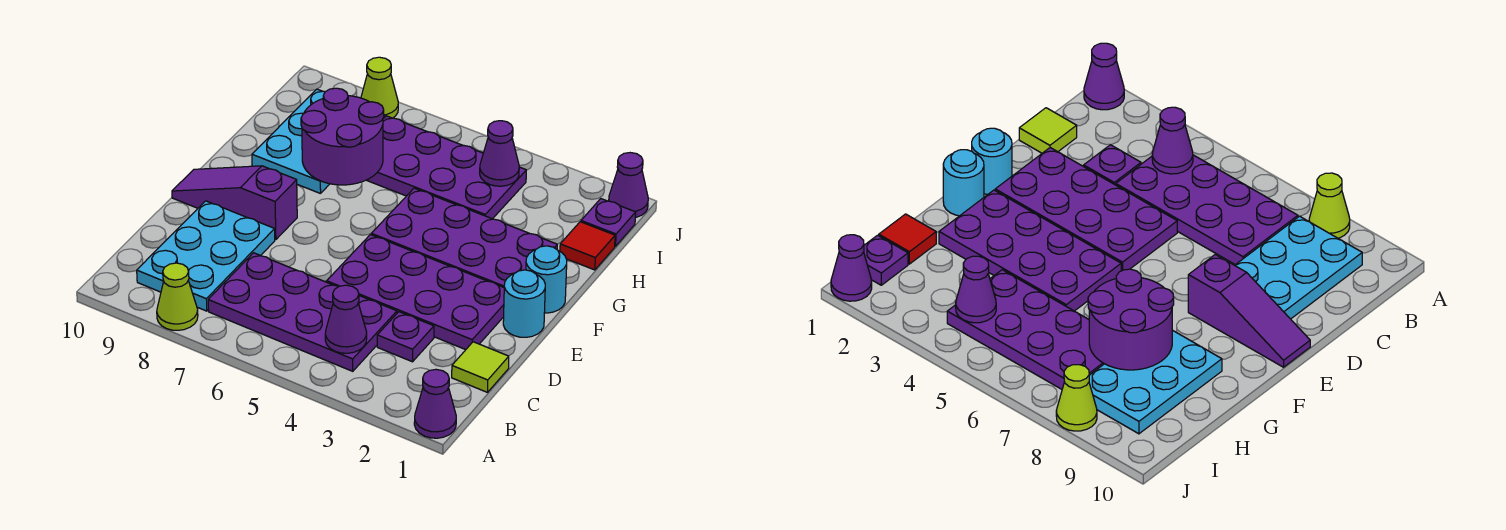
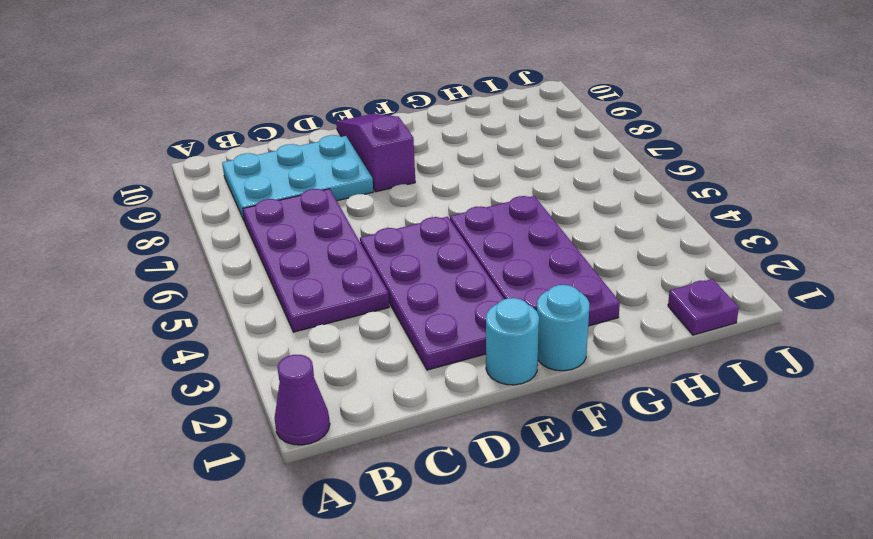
none -> lime 1x1 cone [157,263,198,330]
none -> lime 1x1 tile [452,342,509,392]
none -> purple 1x1 plate [377,312,434,362]

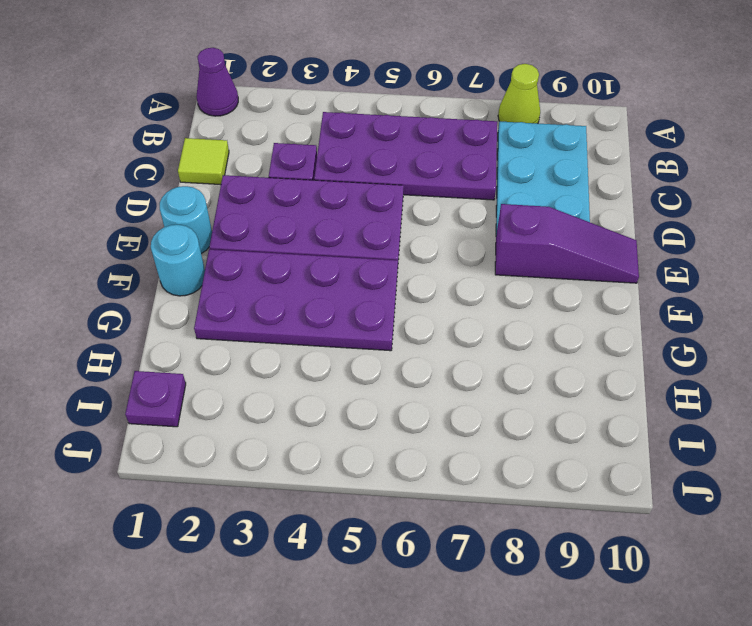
none -> cyan 2x3 plate [252,89,385,194]
none -> red 1x1 tile [560,222,615,270]
none -> purple 2x4 plate [367,116,526,219]

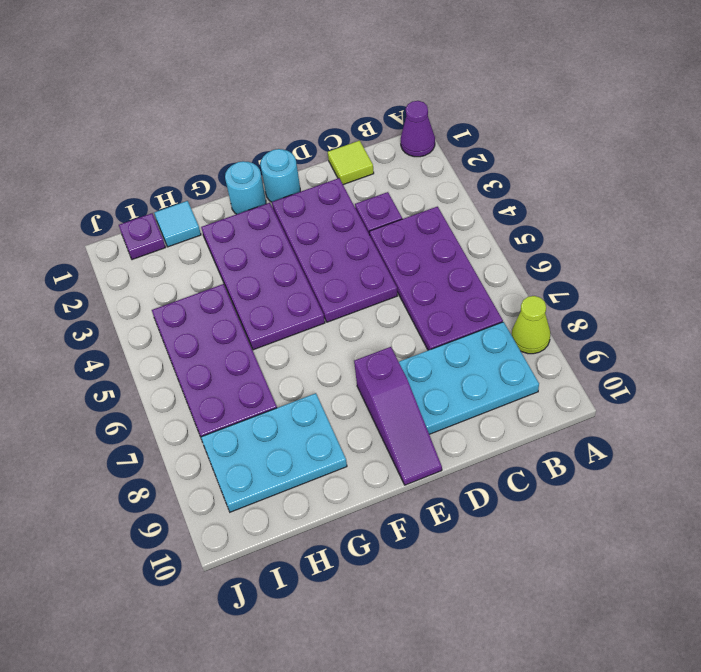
cyan 1x1 tile [154,201,201,247] -> red 1x1 tile [560,222,615,270]
none -> purple 1x1 cone [609,153,648,218]
none -> lime 1x1 cone [361,57,398,118]
none -> purple 1x1 cone [325,285,367,353]

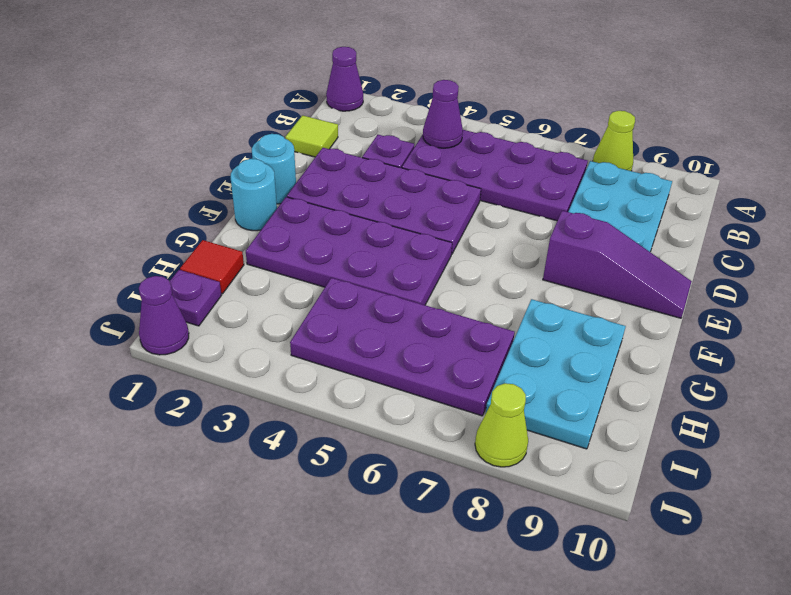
none -> purple 2x2 round brick [301,88,384,185]
none -> purple 1x1 cone [480,121,519,186]

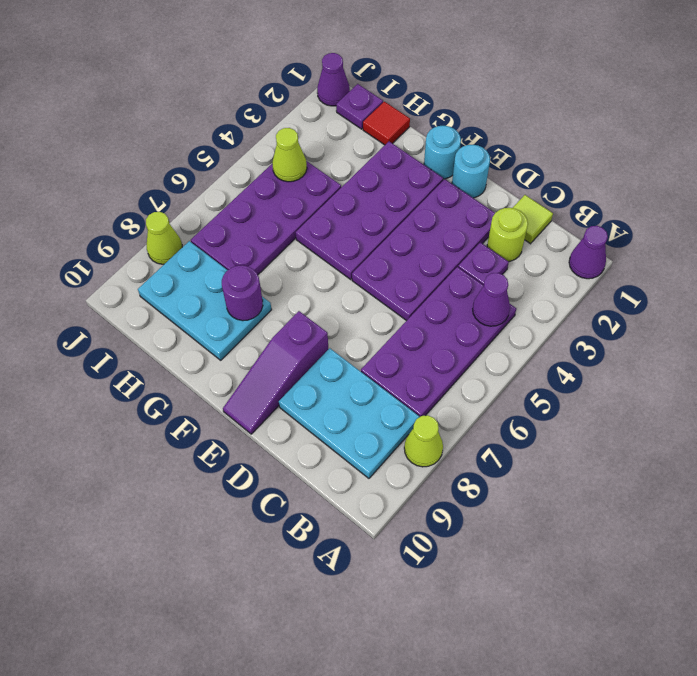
lime 1x1 round brick [487,208,528,262] -> none
purple 1x1 round brick [222,265,263,321] -> purple 2x2 round brick [301,88,384,185]
lime 1x1 cone [272,128,307,182] -> purple 1x1 cone [480,121,519,186]

